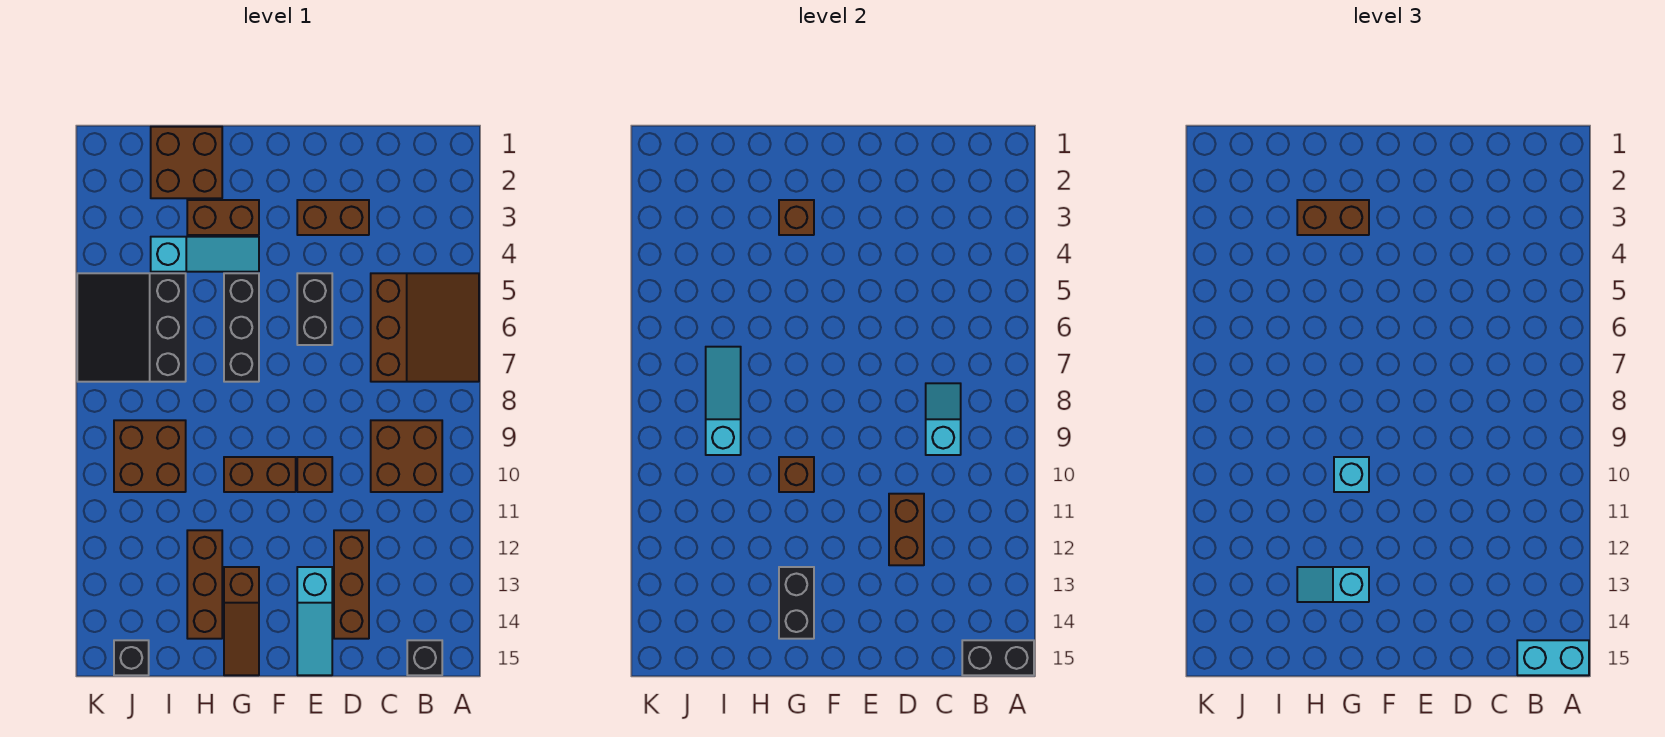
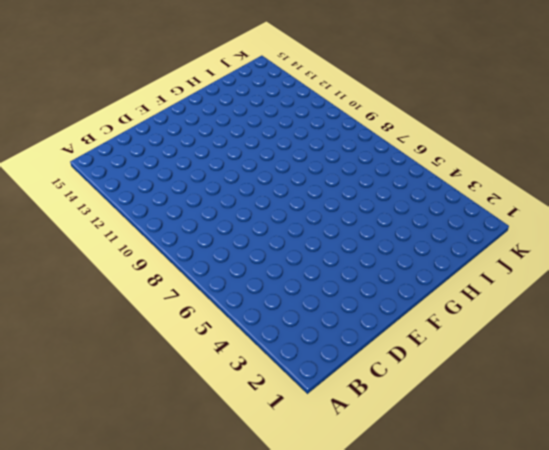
none -> brown 3x3 slope [371,273,479,382]
none -> brown 2x2 brick [371,420,442,492]
none -> black 1x1 brick [407,640,442,675]

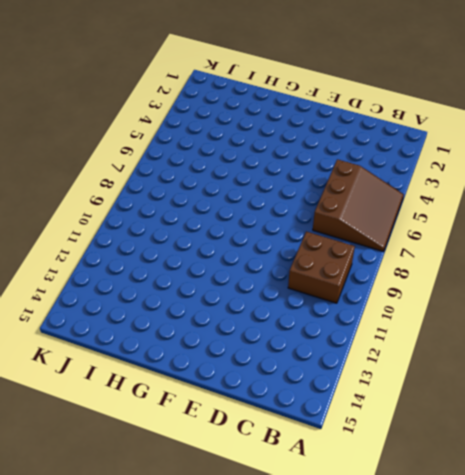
none -> black 1x1 brick [407,640,442,675]
none -> brown 1x2 brick [297,200,369,235]
none -> brown 1x3 brick [334,530,369,639]

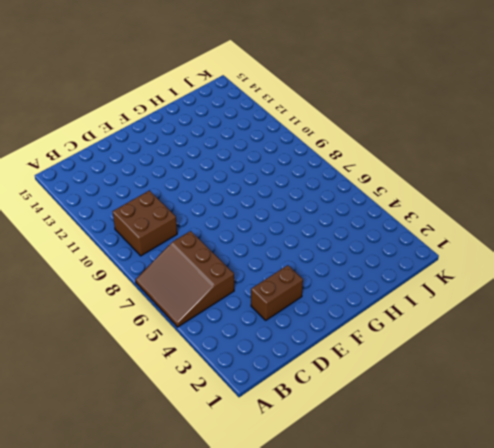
none -> black 1x1 brick [407,640,442,675]
none -> brown 1x3 brick [334,530,369,639]
none -> black 1x2 brick [297,273,332,345]

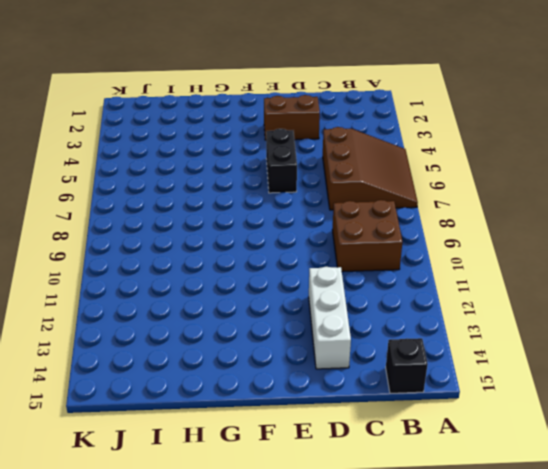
white 1x3 brick [309,267,351,369] -> brown 1x3 brick [334,530,369,639]
none -> brown 1x1 brick [297,457,332,492]
none -> cyan 1x3 slope [297,567,332,675]
none -> brown 1x2 brick [224,457,296,492]

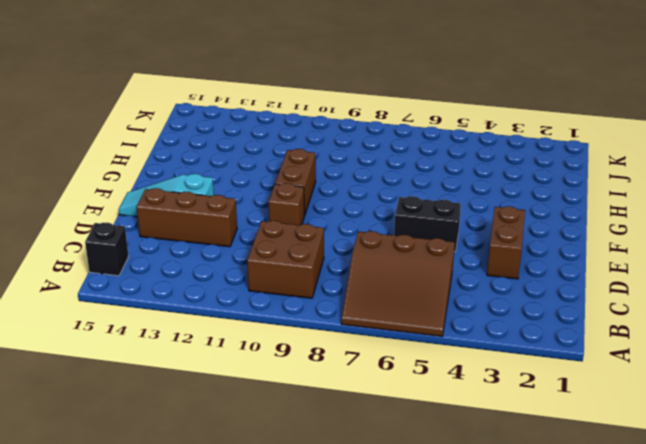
none -> brown 1x2 brick [187,200,259,235]
none -> cyan 1x3 slope [151,237,259,272]
none -> black 1x3 brick [224,273,259,382]

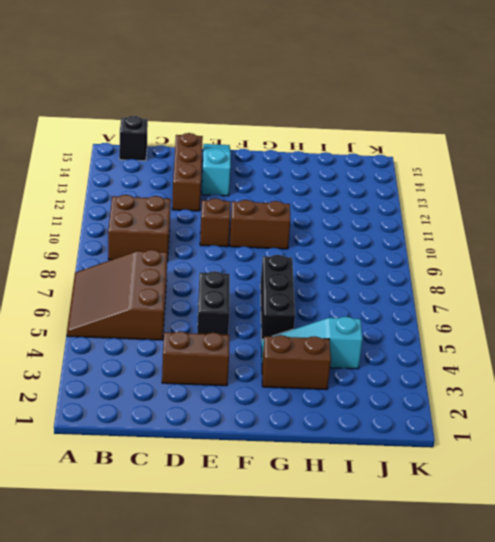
none -> brown 1x3 slope [224,567,259,675]
none -> brown 2x2 brick [151,127,222,198]
none -> brown 1x3 brick [187,530,222,639]

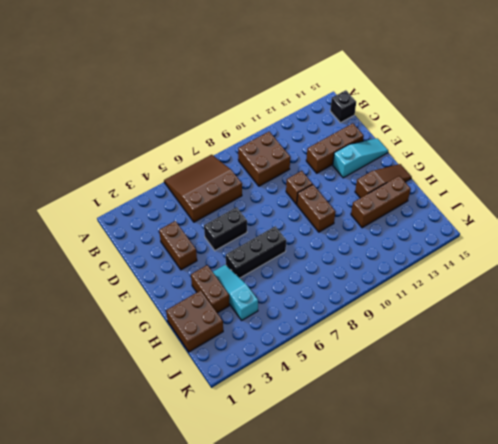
none -> black 3x3 slope [77,273,186,382]
none -> brown 2x2 brick [114,420,186,492]
none -> black 1x1 brick [114,640,149,675]

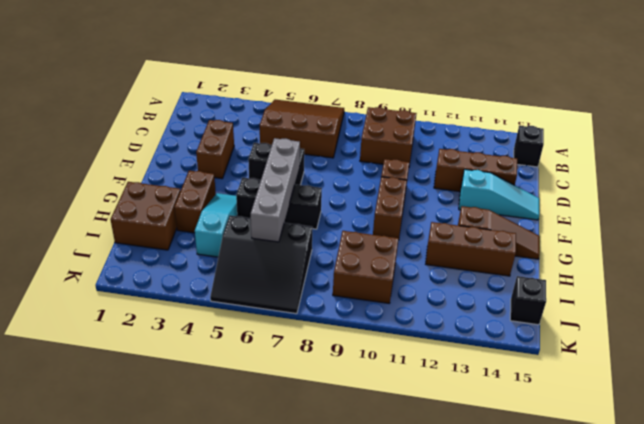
grey 1x4 brick [251,138,300,242] -> none
none -> black 1x2 brick [962,640,1034,675]
none -> cyan 1x2 slope [926,383,961,455]
none -> brown 1x2 brick [889,494,924,565]

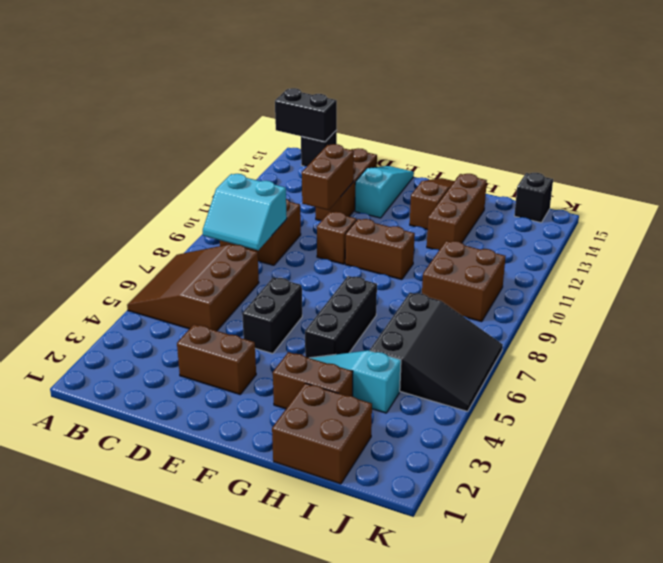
cyan 2x2 slope [203,174,287,250] -> cyan 1x2 slope [926,383,961,455]
none -> brown 1x1 brick [779,200,814,235]
none -> brown 1x1 brick [779,457,814,492]
none -> black 1x2 brick [779,567,814,639]

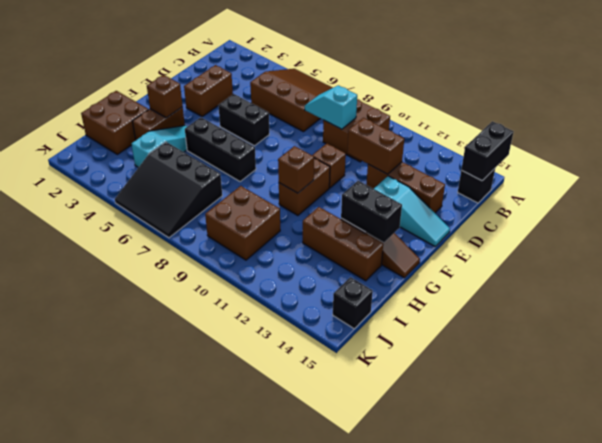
none -> cyan 1x3 slope [706,347,741,455]
none -> cyan 1x2 brick [1517,640,1589,675]
none -> brown 1x2 brick [1297,200,1369,235]

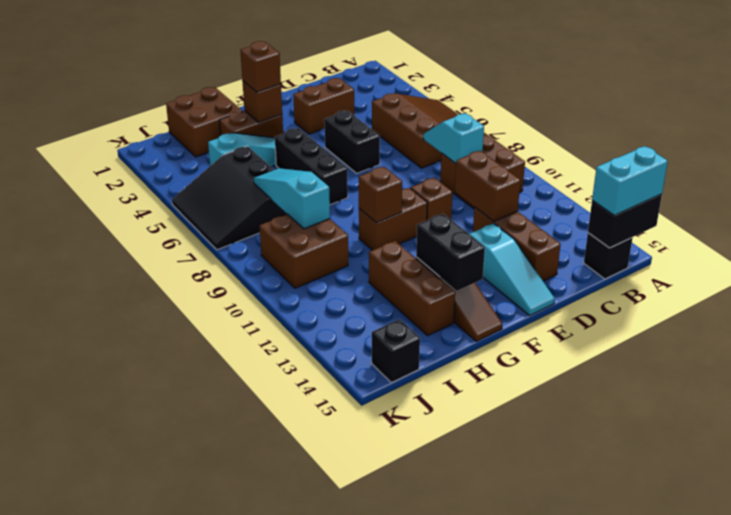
brown 1x1 brick [240,41,281,92] -> brown 1x2 brick [1297,200,1369,235]
none -> cyan 1x1 brick [1334,457,1369,492]
none -> cyan 1x2 slope [1297,567,1369,602]

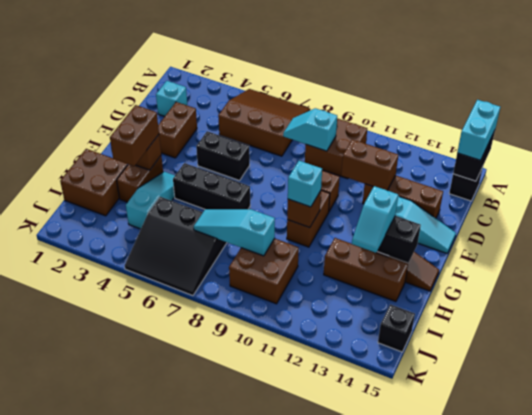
cyan 1x1 brick [156,81,187,116] -> none

